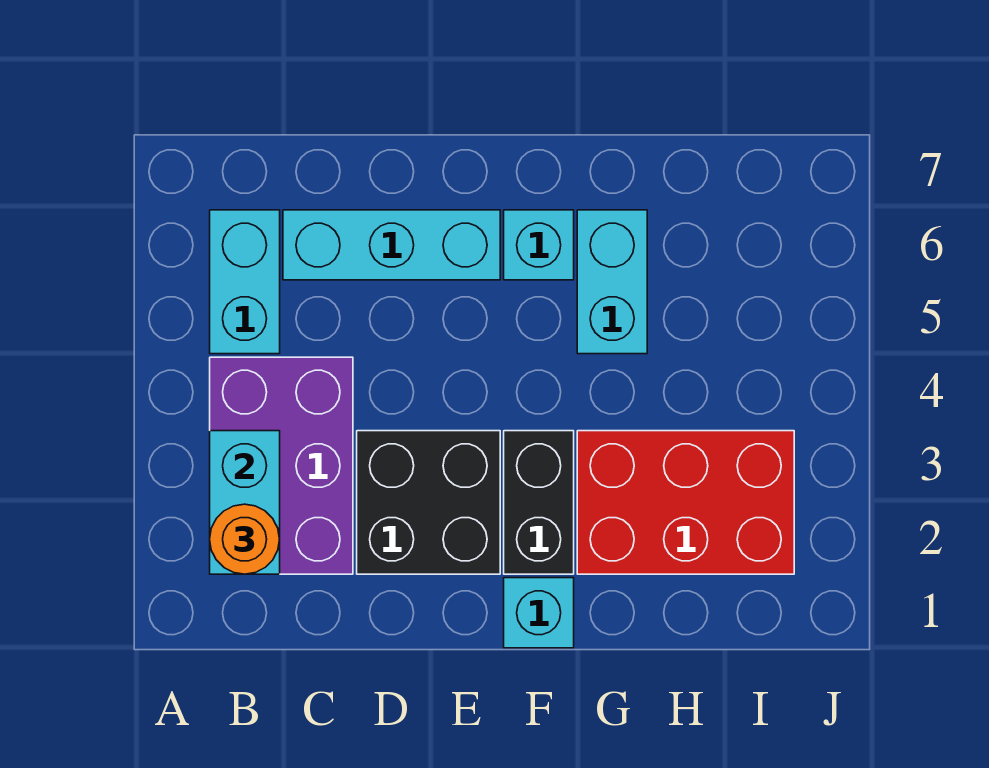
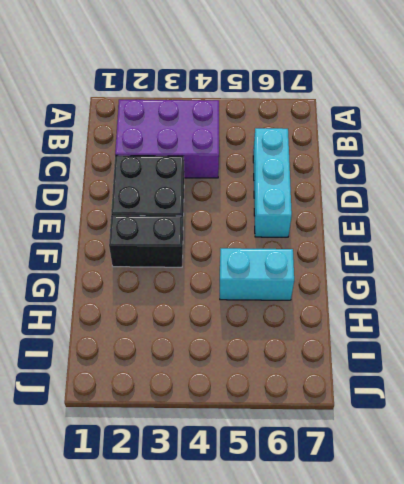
none -> cyan 1x2 brick [210,210,280,354]
none -> cyan 1x1 brick [504,578,574,648]

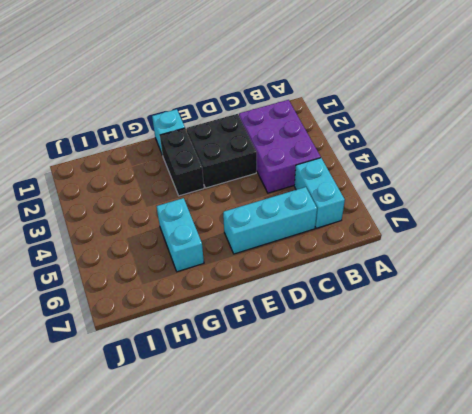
none -> cyan 1x1 brick [504,210,574,280]
none -> red 2x3 brick [577,431,794,574]

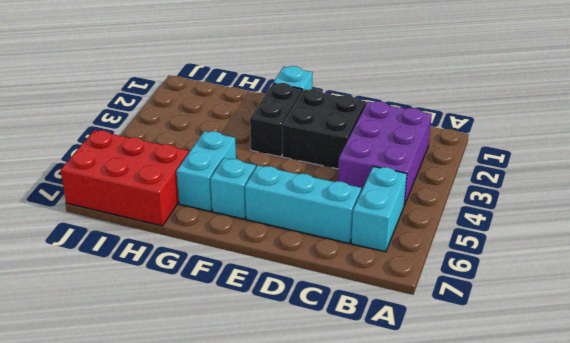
red 2x3 brick [61,130,189,226] -> red 2x3 brick moved to [577,431,794,574]
none -> cyan 1x2 brick [210,431,280,574]
none -> orange 1x1 round brick [210,504,280,574]

